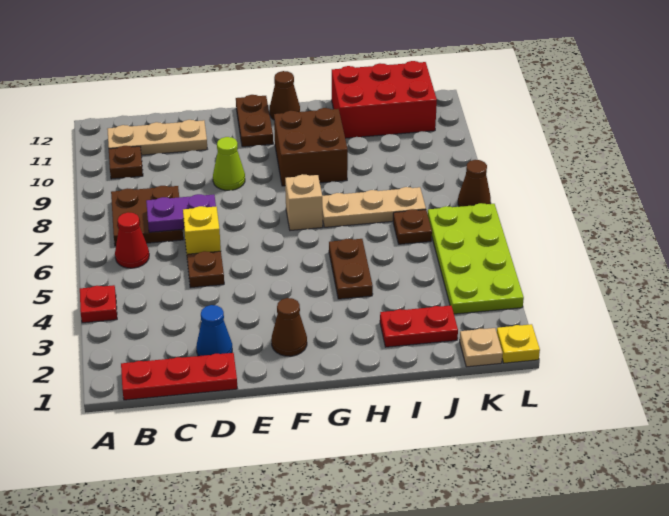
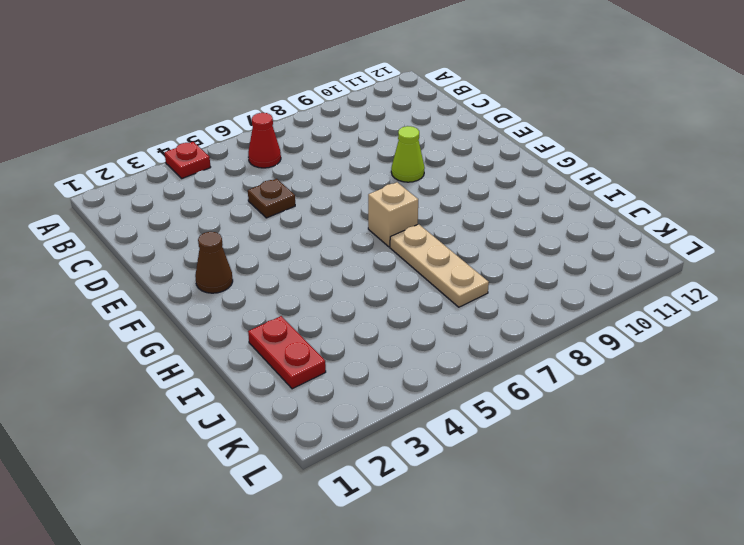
none -> red 1x3 plate [121,353,237,400]
none -> brown 2x2 plate [111,186,183,246]
none -> brown 1x1 plate [109,146,143,179]

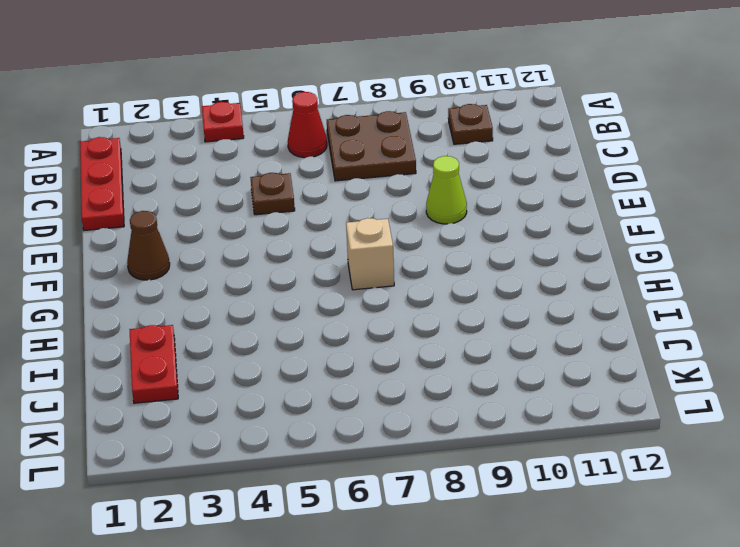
none -> tan 1x3 plate [107,120,207,155]
none -> blue 1x1 cone [196,305,232,356]
none -> yellow 1x1 brick [183,206,221,254]

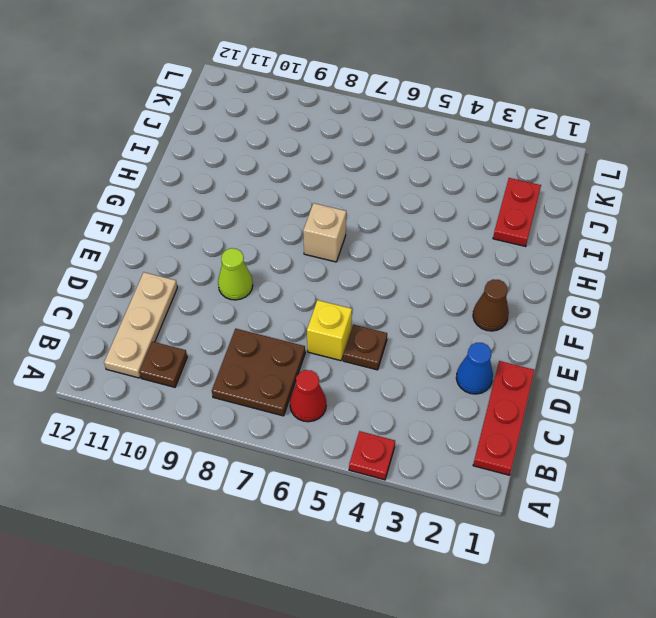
none -> brown 1x2 plate [236,95,273,147]
none -> brown 2x2 brick [274,108,348,186]
none -> brown 1x1 cone [270,71,300,120]

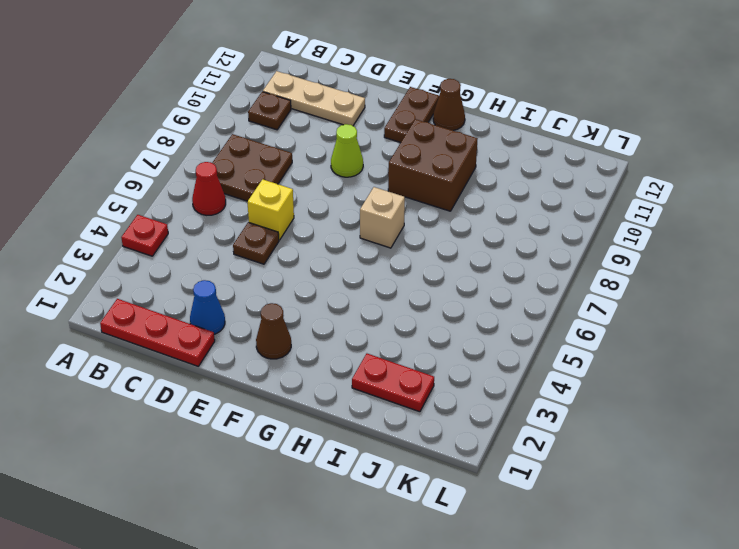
none -> brown 1x2 plate [329,239,373,299]
none -> tan 1x3 plate [322,187,426,227]
none -> red 2x3 brick [332,61,437,138]

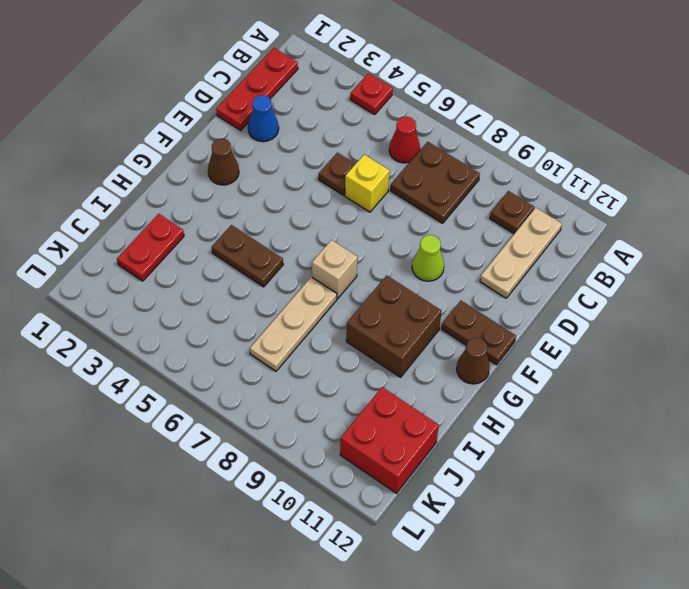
red 2x2 brick [340,387,439,493] -> red 2x3 brick [332,61,437,138]
none -> brown 1x1 plate [393,209,432,244]
none -> tan 1x1 plate [460,328,503,367]
none -> lime 2x4 plate [428,203,524,314]

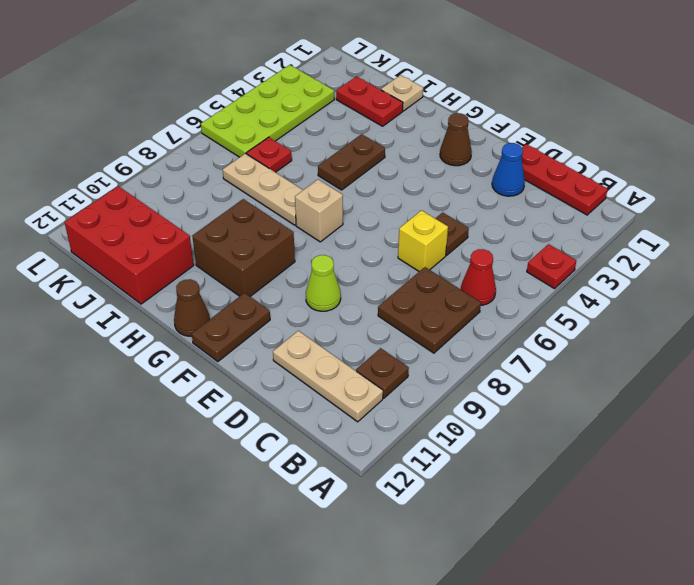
tan 1x1 plate [381,75,423,111] -> tan 1x1 plate moved to [460,328,503,367]
red 1x1 plate [247,137,292,172] -> brown 1x1 plate [393,209,432,244]
none -> yellow 1x1 plate [497,324,540,363]
none -> brown 1x1 cone [458,160,491,207]
none -> purple 1x2 plate [146,194,216,232]

